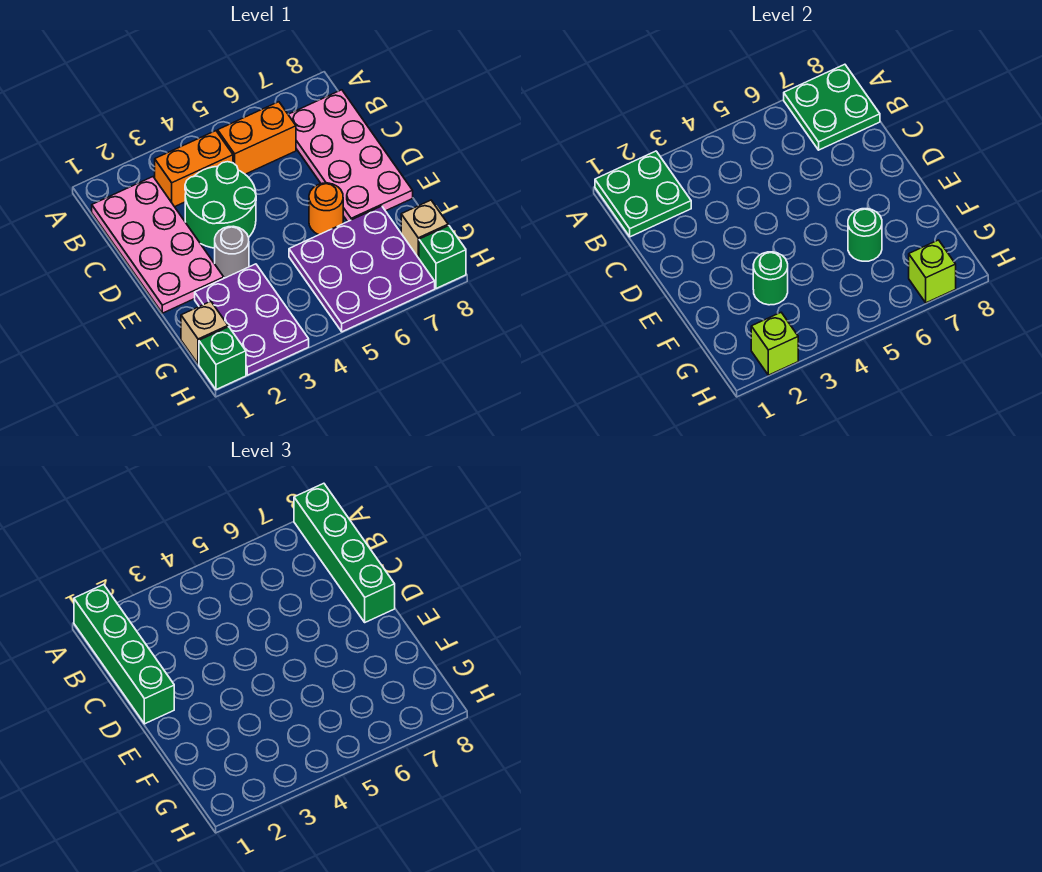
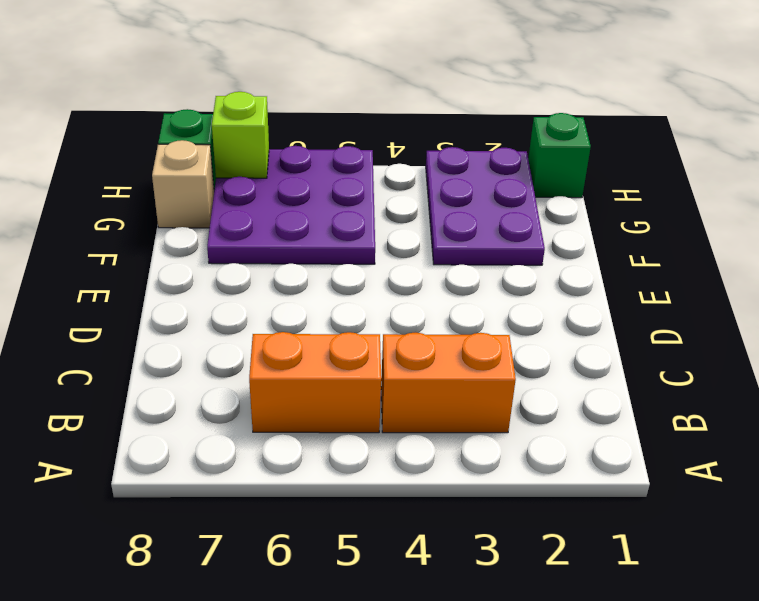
none -> pink 2x4 plate [92,177,224,313]
none -> pink 2x4 plate [288,90,413,222]
none -> green 2x2 round brick [185,162,256,248]

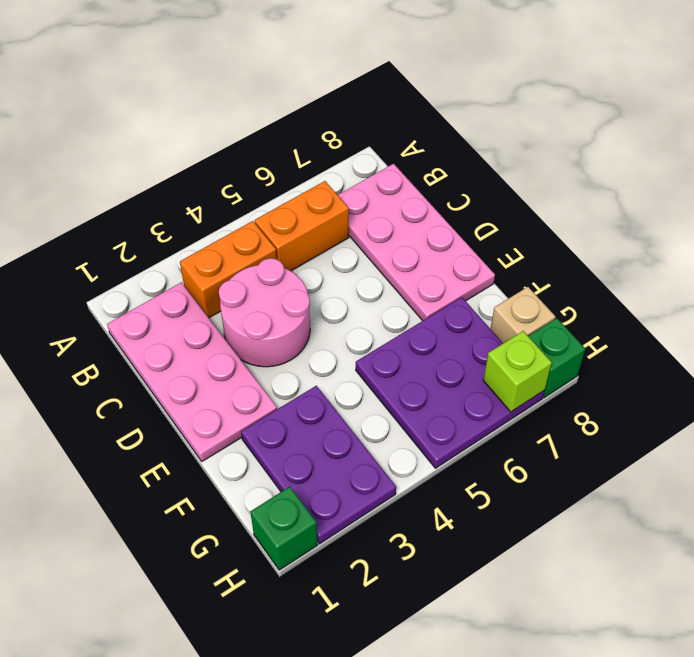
pink 2x2 round brick [219,258,310,367] -> green 2x2 round brick [185,162,256,248]
none -> grey 1x1 round brick [215,226,249,278]
none -> orange 1x1 round brick [309,183,343,235]
none -> tan 1x1 brick [181,301,228,364]

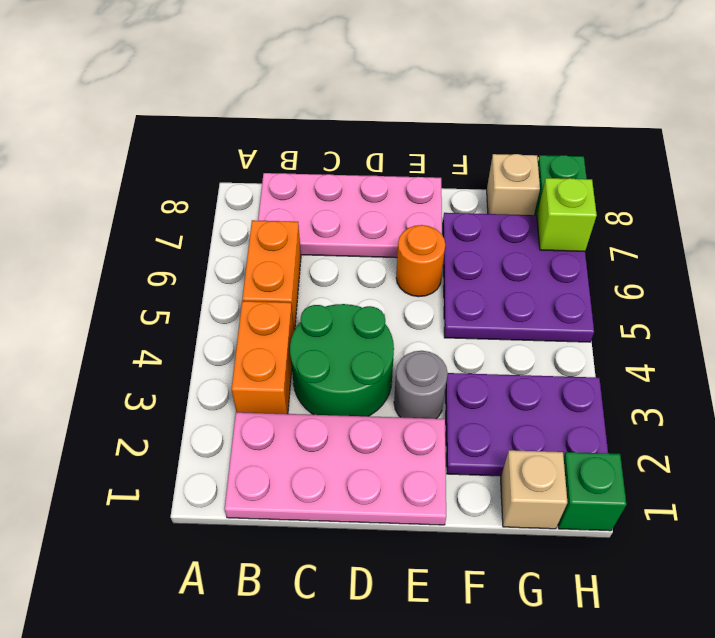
none -> green 2x2 plate [595,151,691,237]
none -> green 2x2 plate [784,64,880,150]
none -> green 1x1 round brick [753,252,788,305]

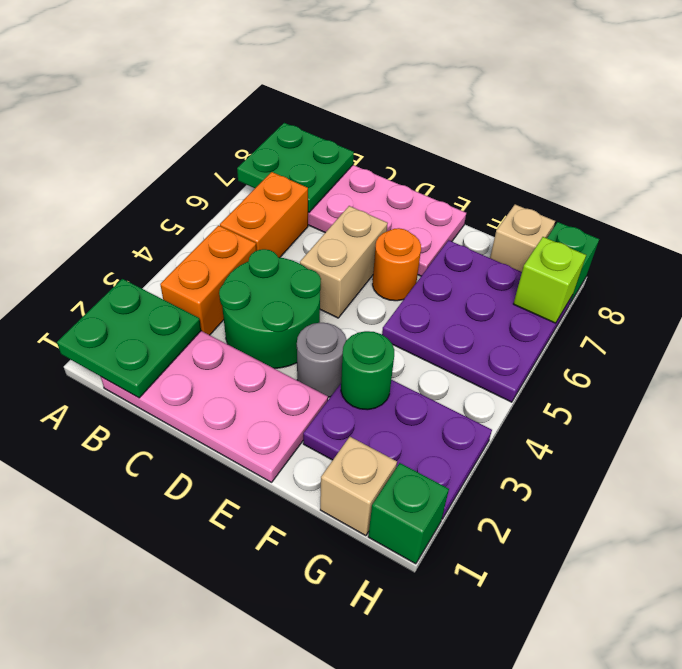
tan 1x2 brick [300,206,388,318] -> none
none -> green 1x1 round brick [848,209,882,261]
none -> lime 1x1 brick [751,313,798,375]
none -> green 1x4 brick [74,585,174,724]

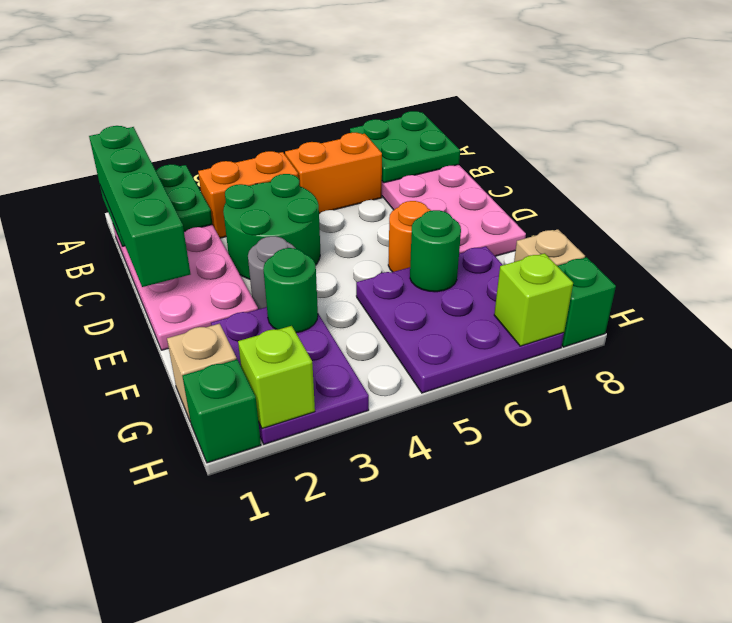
none -> green 1x4 brick [294,483,395,622]

